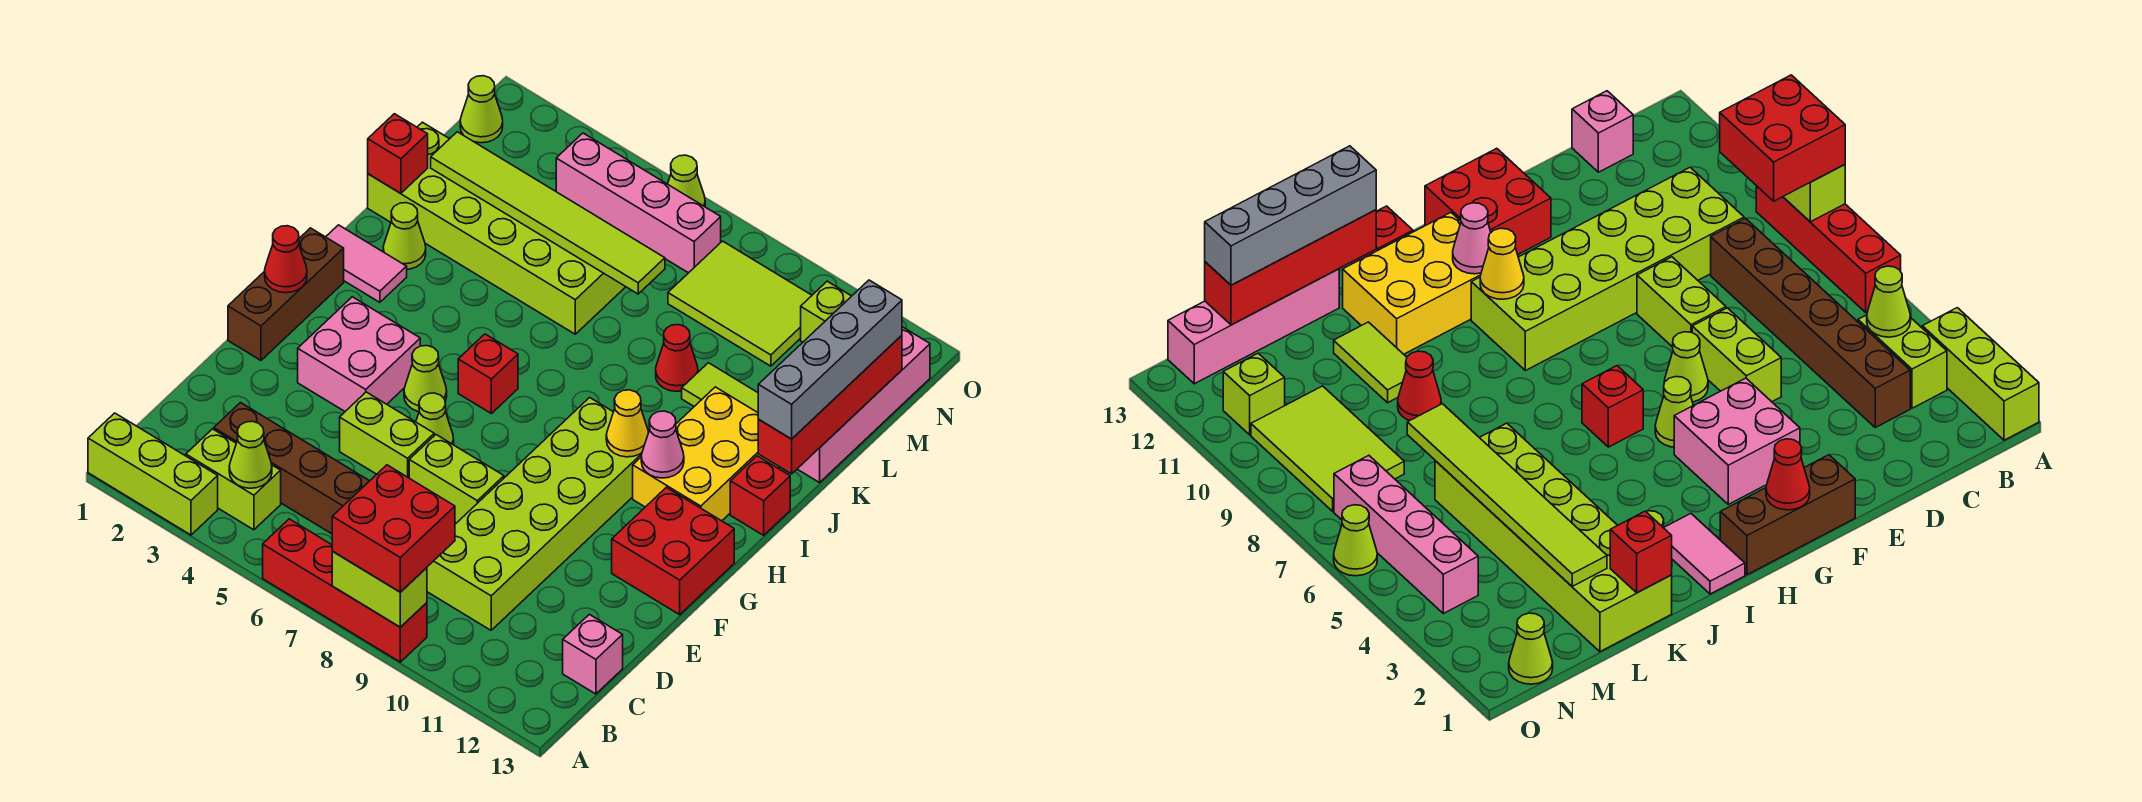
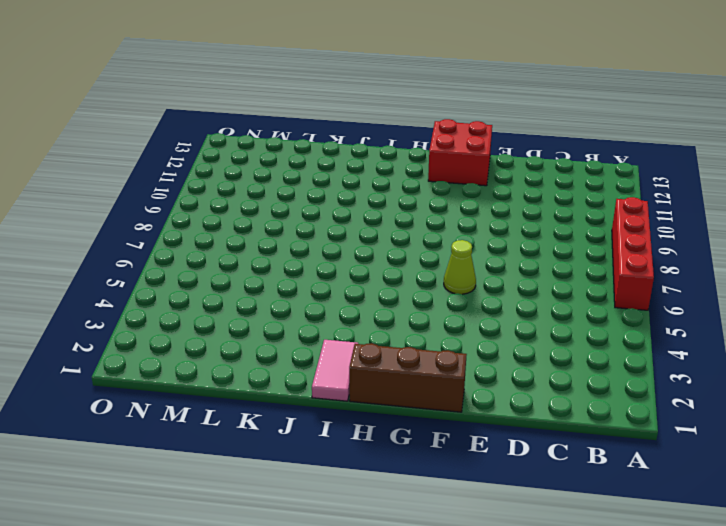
none -> lime 1x3 brick [88,413,218,535]
none -> lime 1x2 brick [186,429,281,530]
none -> brown 1x6 brick [214,403,369,534]
none -> lime 2x6 brick [427,398,642,630]

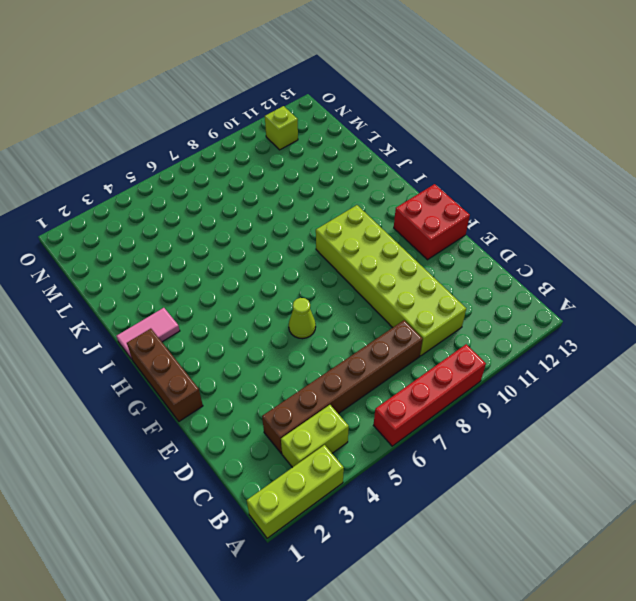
none -> pink 1x1 brick [563,614,623,694]
none -> lime 1x2 brick [340,392,434,478]
none -> lime 1x2 brick [409,435,504,523]
none -> pink 2x2 brick [298,297,420,411]

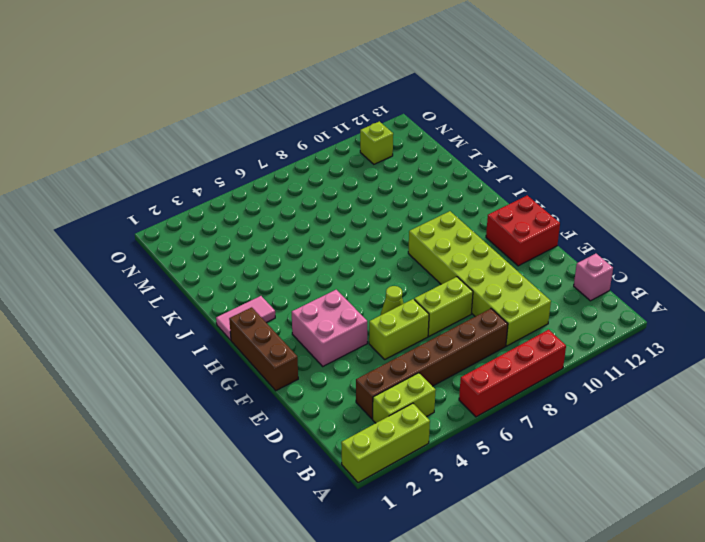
none -> lime 1x1 cone [404,346,447,412]
none -> red 1x1 brick [458,334,518,413]
none -> yellow 2x3 brick [633,387,779,521]
none -> red 1x1 brick [730,456,790,535]

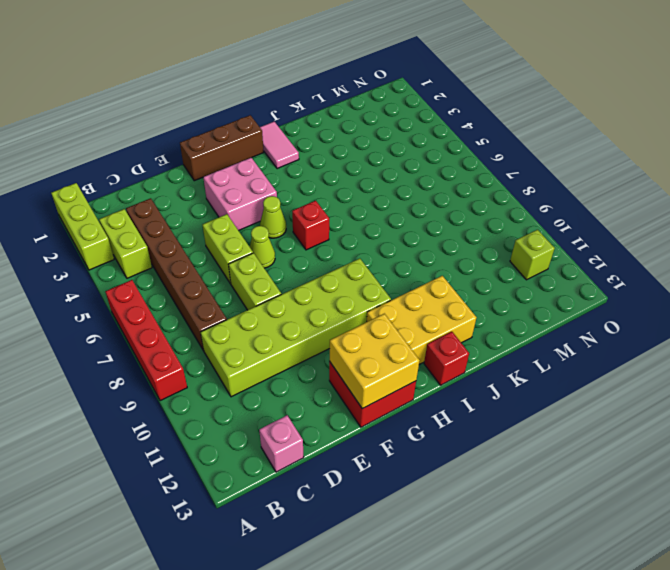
yellow 2x2 brick [329,314,420,409] -> none
none -> lime 1x1 cone [383,203,426,269]
none -> lime 2x6 brick [368,122,625,334]
none -> red 1x1 cone [656,325,698,391]
none -> lime 1x2 tile [682,363,758,412]

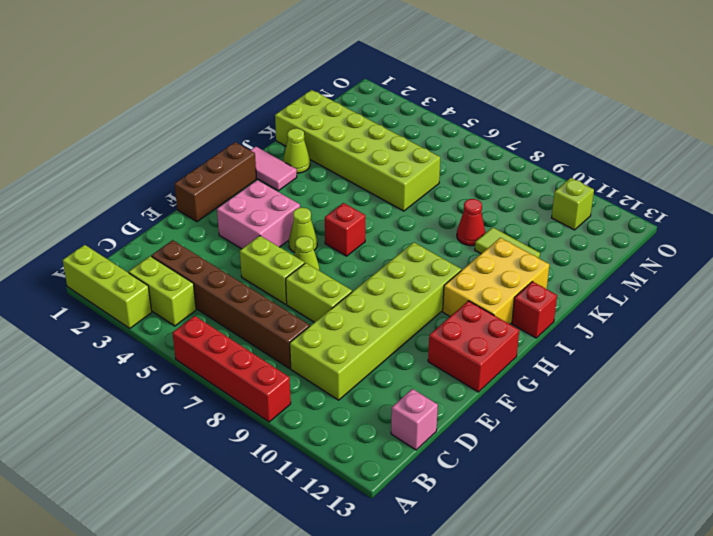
none -> pink 1x4 brick [798,327,930,483]
none -> lime 2x3 tile [668,241,812,366]
none -> lime 1x1 cone [460,76,503,143]
none -> pink 1x4 brick [556,133,721,273]

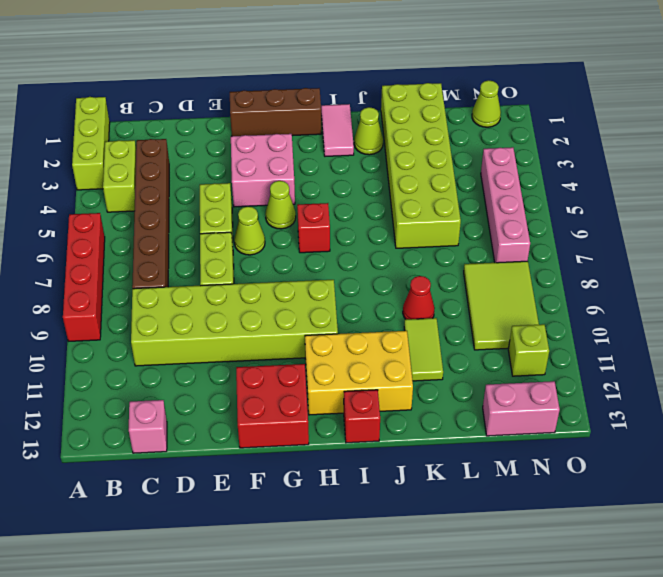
pink 1x2 brick [483,381,560,436] -> pink 1x4 brick [798,327,930,483]
none -> lime 1x1 cone [668,155,705,207]
none -> lime 1x2 brick [332,551,427,627]
none -> lime 1x1 cone [229,421,272,488]
none -> red 1x1 cone [265,226,307,293]

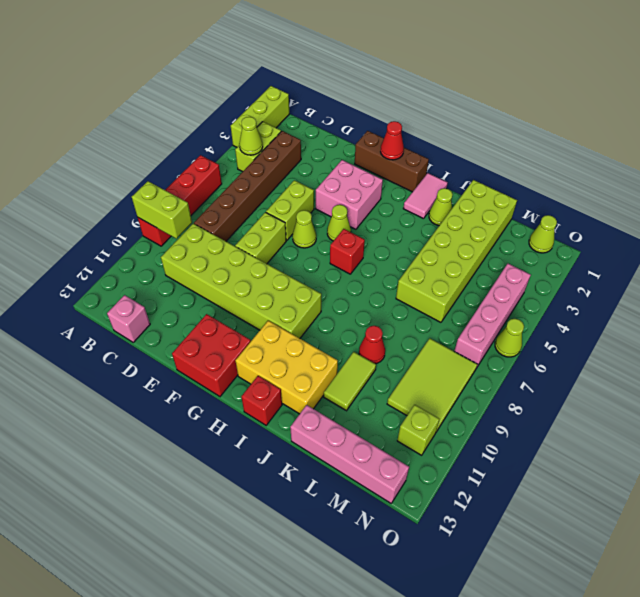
lime 1x2 brick [132,181,192,239] -> lime 1x2 brick turned to [332,551,427,627]
none -> yellow 1x1 cone [606,390,649,457]
none -> pink 1x1 cone [641,411,684,478]
none -> red 1x4 brick [758,335,902,474]
none -> red 1x1 brick [368,114,428,193]

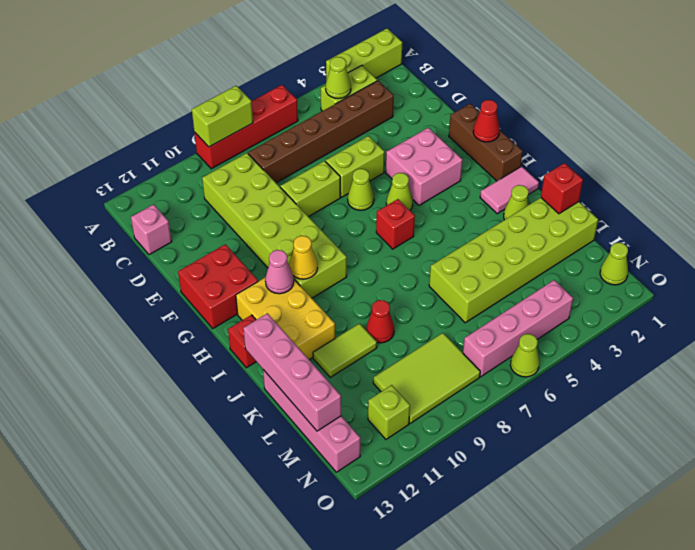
pink 1x4 brick [243,313,341,431] -> red 1x4 brick [758,335,902,474]
none -> lime 1x6 tile [431,132,665,294]
none -> red 2x2 brick [332,465,455,592]
none -> grey 1x4 brick [758,280,902,439]

